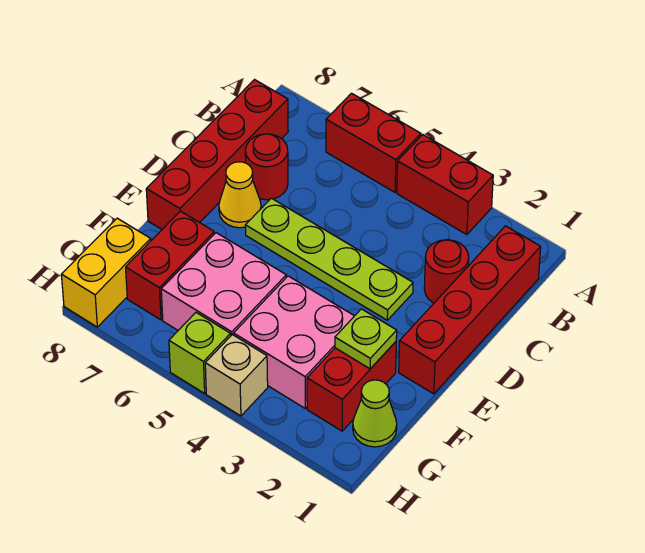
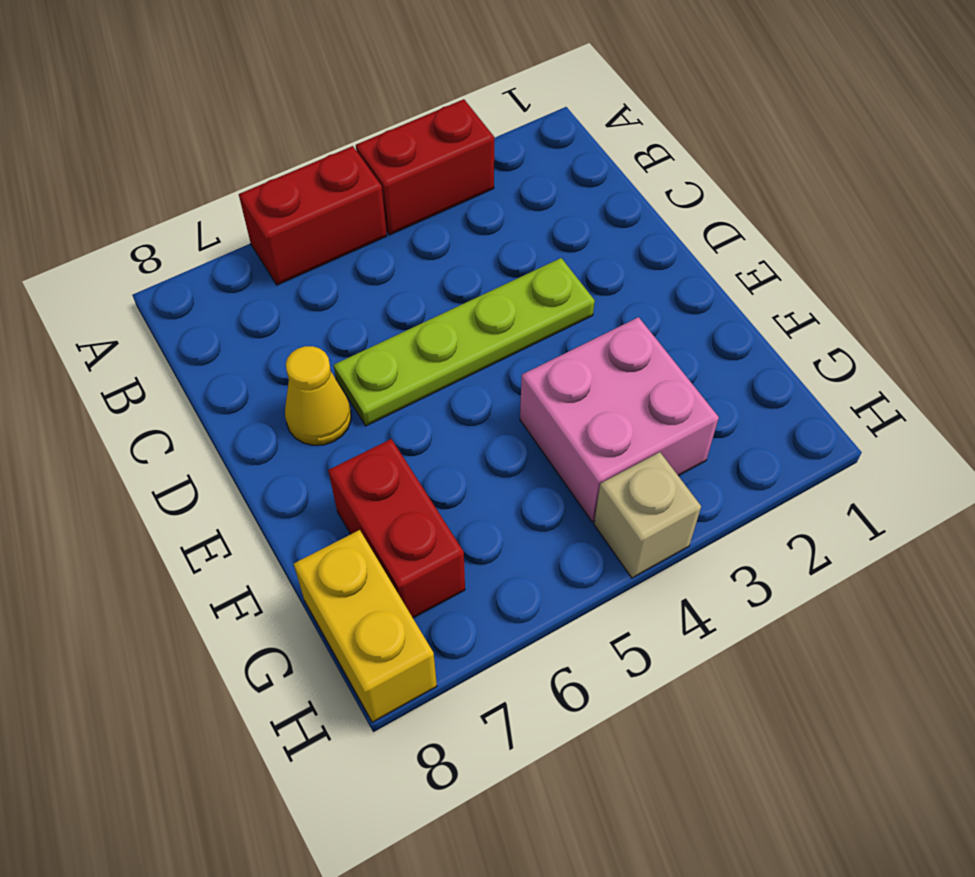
none -> red 1x4 brick [399,226,541,394]
none -> red 1x4 brick [146,80,288,229]
none -> red 1x1 round brick [424,240,469,303]

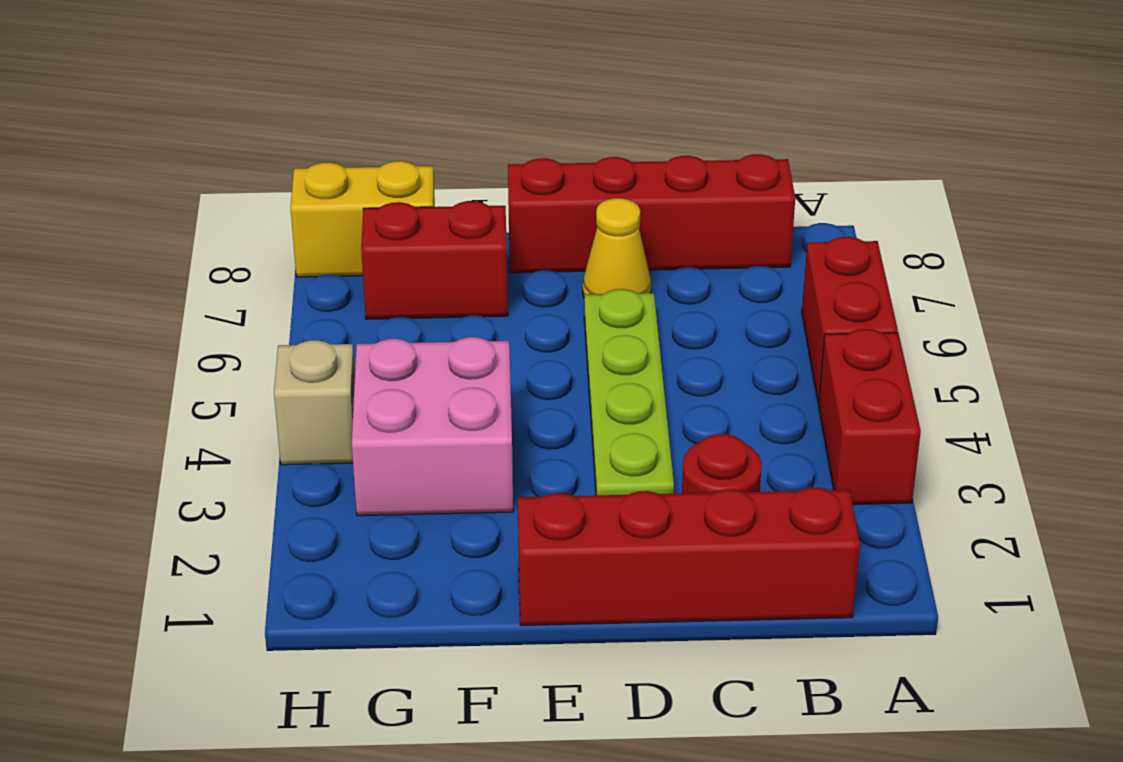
none -> red 1x1 round brick [245,134,288,200]
none -> red 1x2 brick [307,342,396,431]
none -> pink 2x2 brick [161,233,286,335]

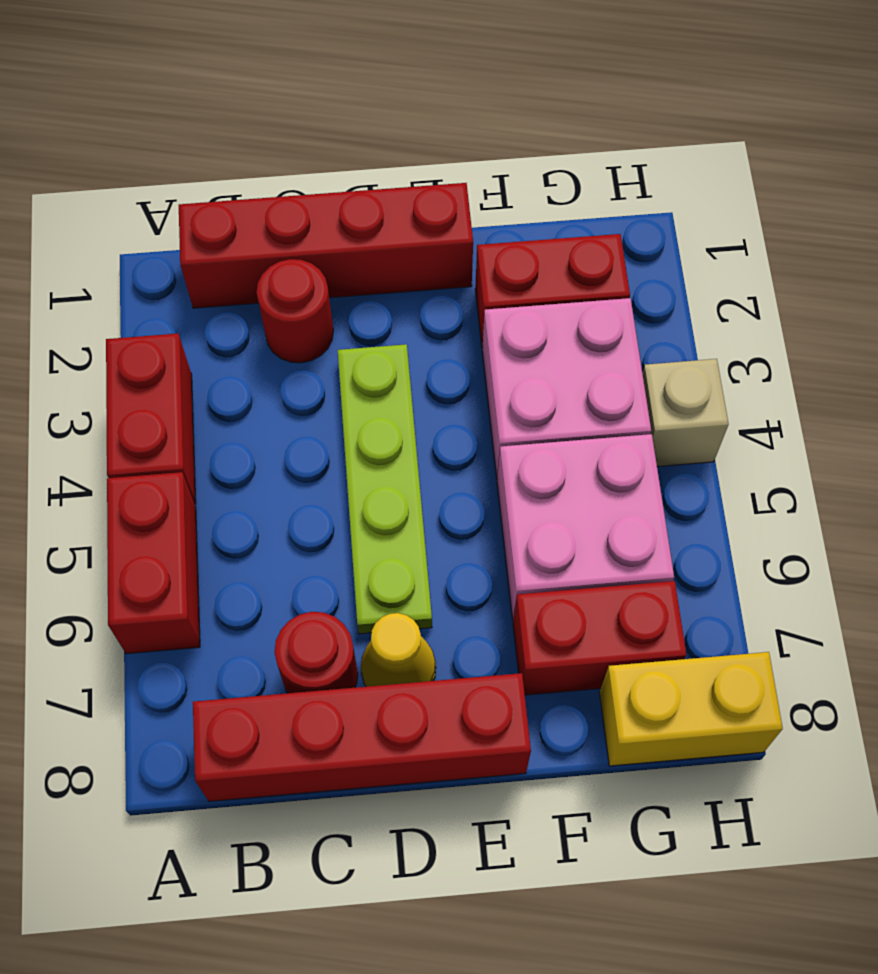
none -> lime 1x1 cone [353,380,397,447]
none -> lime 1x1 brick [169,313,231,393]
none -> lime 1x1 plate [335,309,397,369]

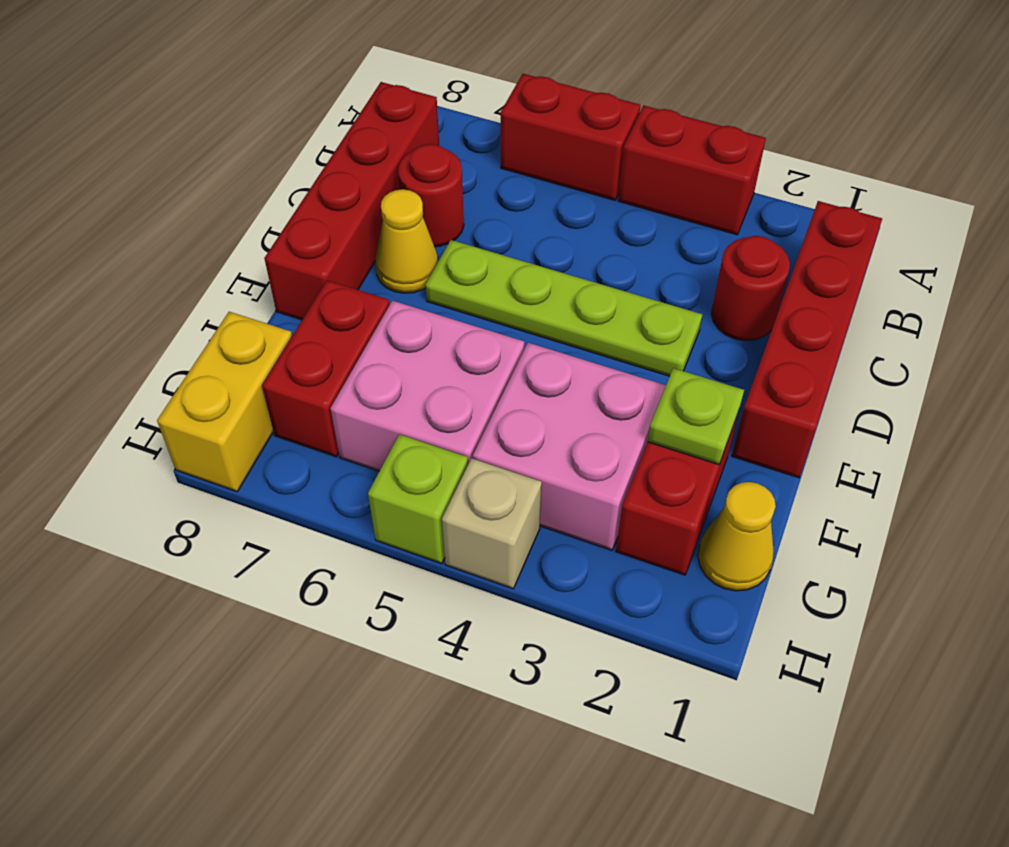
yellow 1x1 cone [698,482,776,591] -> lime 1x1 cone [353,380,397,447]

